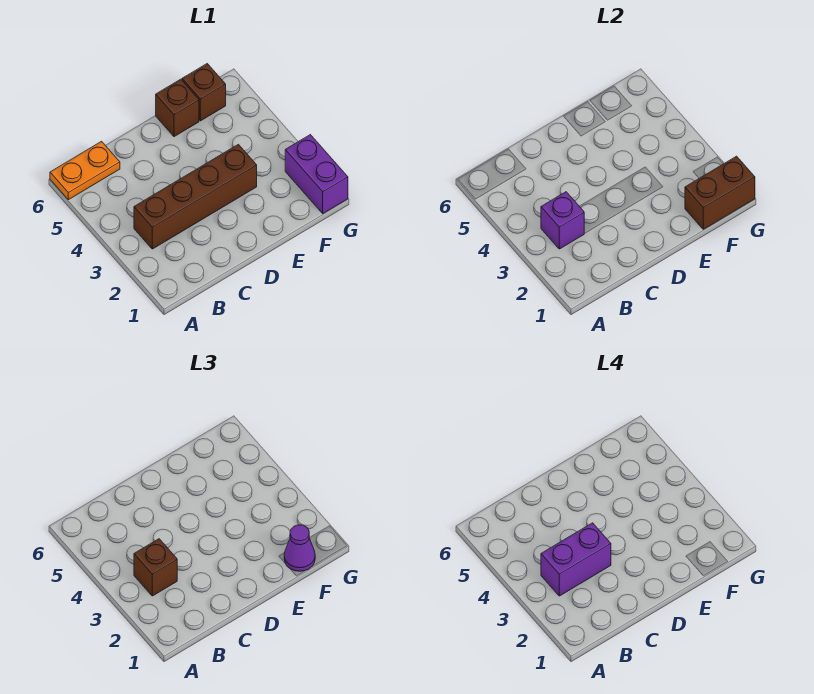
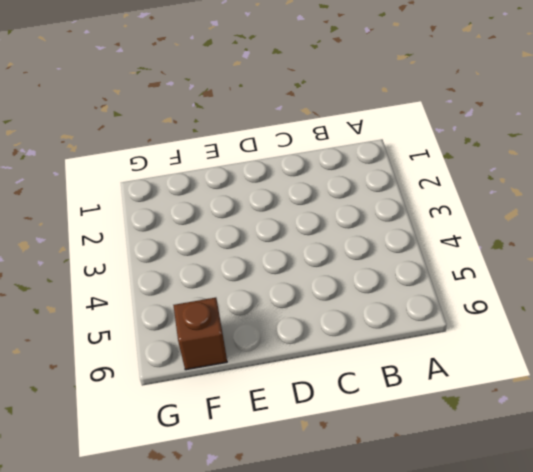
none -> orange 1x2 plate [50,141,120,200]
none -> brown 1x4 brick [134,144,257,249]

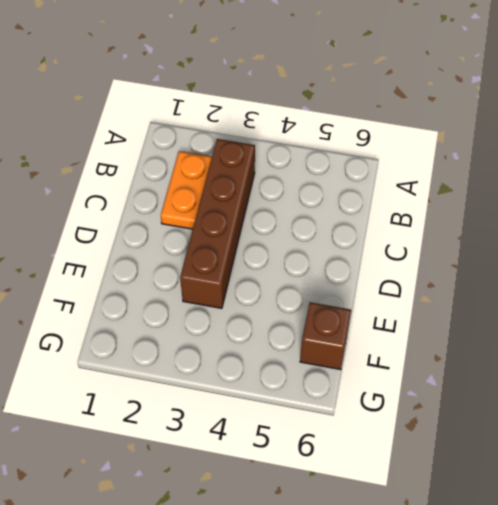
orange 1x2 plate [161,151,212,229] -> orange 1x2 plate moved to [50,141,120,200]
none -> brown 1x1 brick [156,79,199,137]
none -> purple 1x2 brick [285,135,348,214]

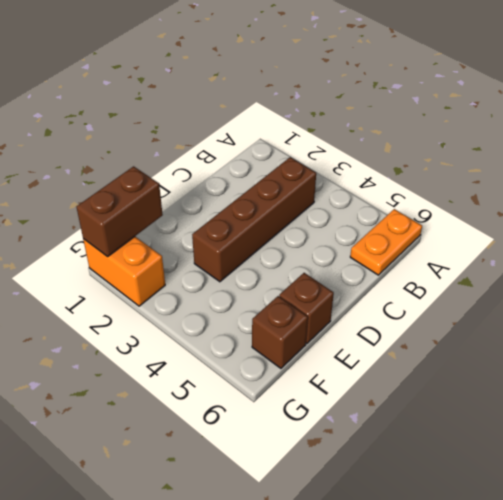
orange 1x2 brick [83,237,165,306] -> purple 1x2 brick [285,135,348,214]
none -> purple 1x1 brick [541,192,584,249]
none -> brown 1x1 brick [134,539,177,596]

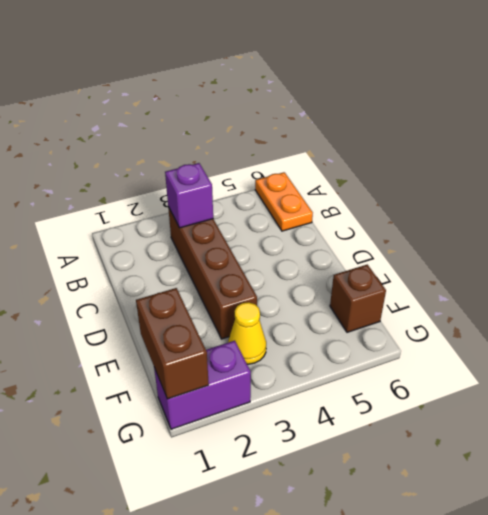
yellow 1x1 cone [228,302,266,364] -> none
none -> brown 1x1 brick [156,79,199,137]
none -> brown 1x1 brick [134,539,177,596]

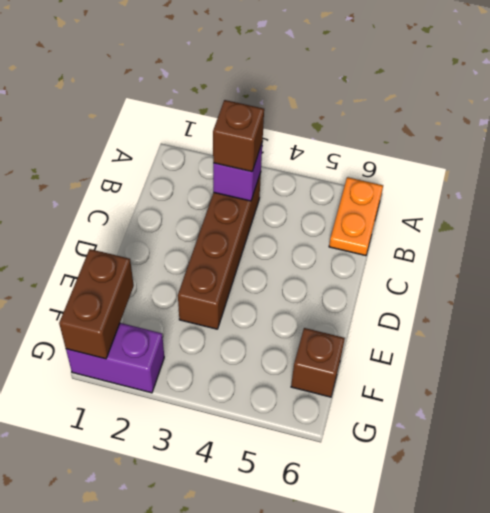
none -> brown 1x1 brick [156,79,199,137]
none -> purple 1x1 cone [284,525,315,571]

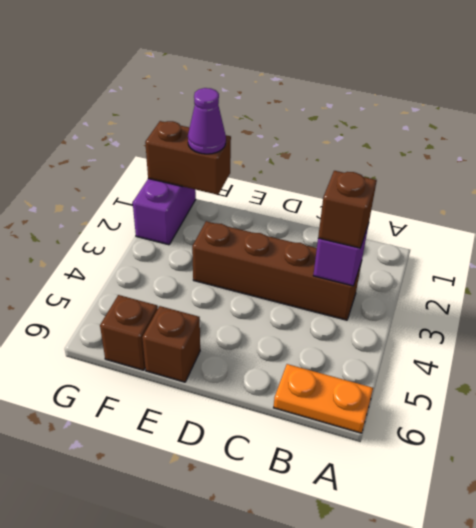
none -> purple 1x2 brick [541,523,611,596]

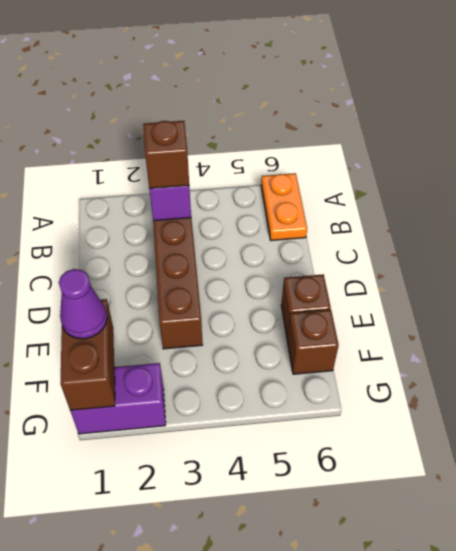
none -> purple 1x2 brick [541,523,611,596]

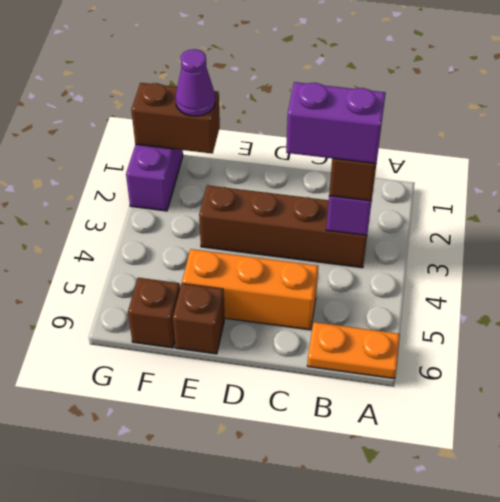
orange 1x3 brick [182,249,318,330] -> none

